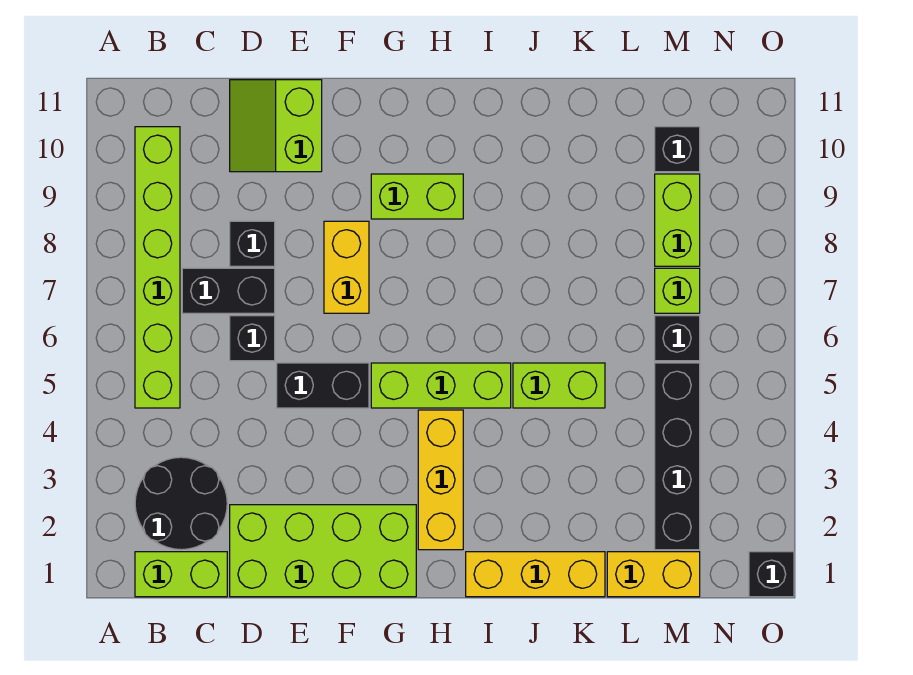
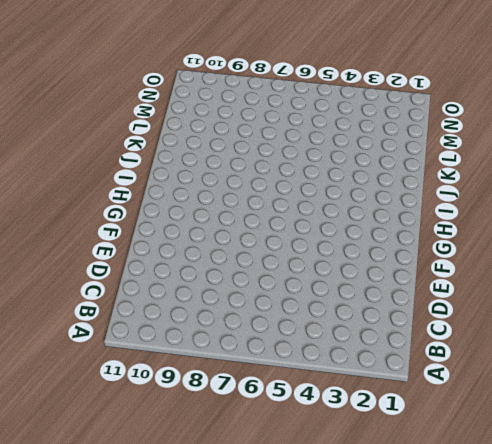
none -> lime 1x2 brick [135,552,227,597]
none -> black 2x2 round brick [135,457,227,550]
none -> lime 1x6 brick [135,127,180,408]

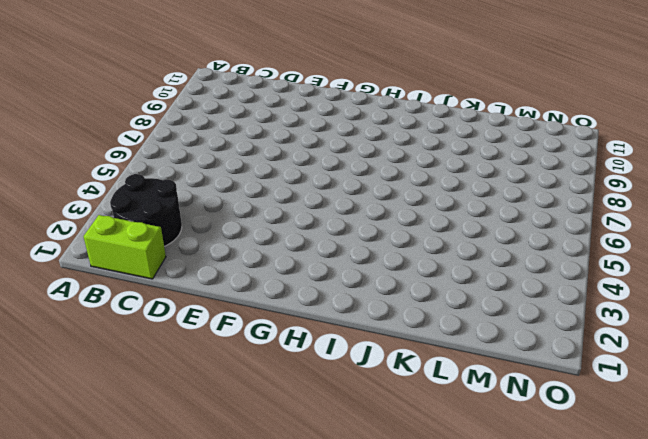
none -> lime 1x6 brick [135,127,180,408]
none -> black 1x2 brick [182,268,275,313]
none -> lime 2x4 brick [230,505,416,597]

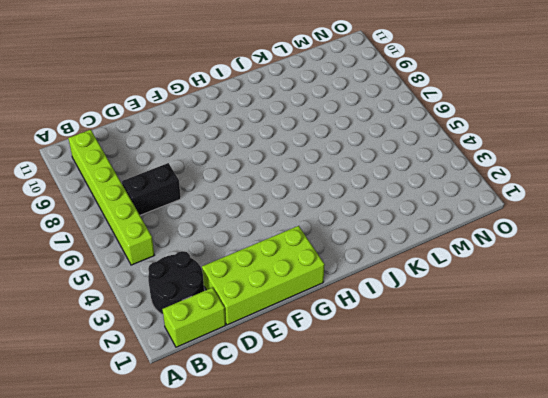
none -> black 1x1 brick [230,316,275,361]
none -> black 1x1 brick [230,221,275,266]
none -> lime 2x2 slope [230,80,322,172]

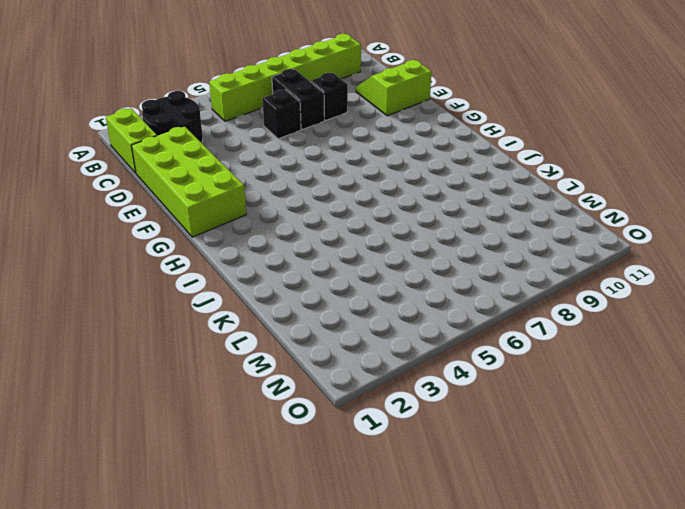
none -> black 1x2 brick [277,363,369,408]
none -> yellow 1x2 brick [324,221,369,313]
none -> lime 1x3 brick [371,363,511,408]

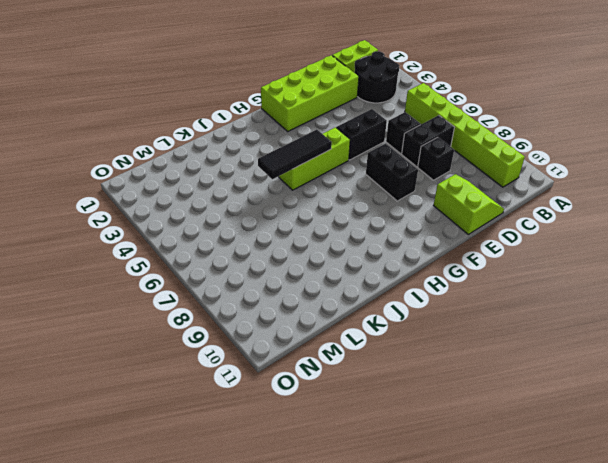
black 1x2 brick [366,144,418,201] -> yellow 1x2 brick [324,221,369,313]
black 1x3 tile [258,130,332,179] -> none
none -> lime 1x2 brick [371,174,463,219]
none -> yellow 1x3 brick [418,410,463,550]
none -> yellow 1x3 brick [466,552,605,597]

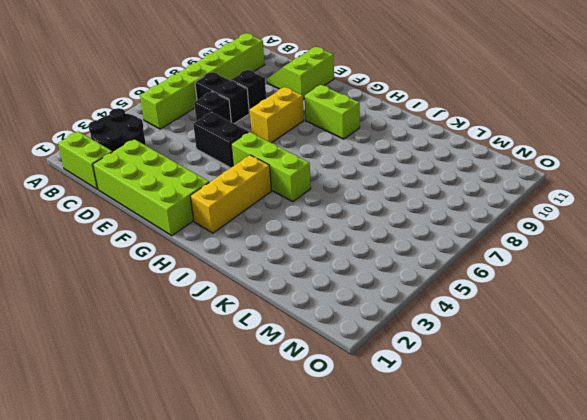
none -> yellow 1x3 brick [466,552,605,597]
none -> lime 1x2 brick [513,363,605,408]
none -> yellow 1x2 brick [607,552,700,597]

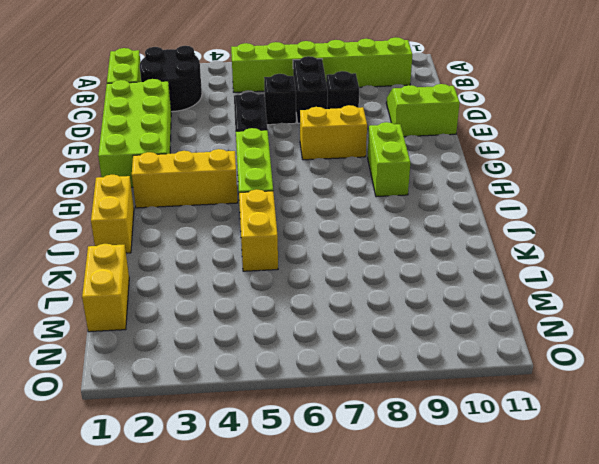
yellow 1x2 brick [91,175,134,253] -> yellow 1x3 brick [466,552,605,597]
yellow 1x2 brick [239,189,278,271] -> lime 1x2 brick [513,363,605,408]
none -> black 1x4 brick [655,363,700,550]
none -> black 1x1 brick [655,316,700,361]
none -> lime 1x1 brick [655,268,700,313]

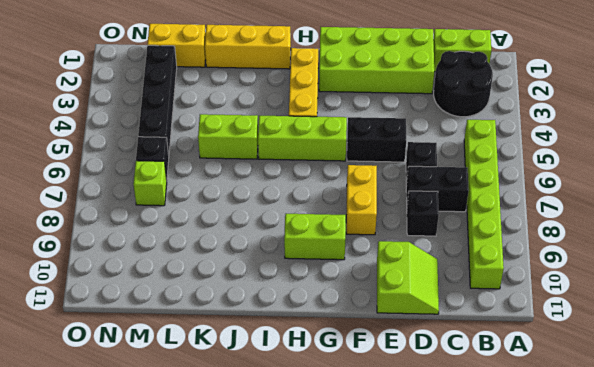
none -> lime 1x2 brick [655,174,700,266]
none -> black 1x1 brick [655,127,700,172]
none -> black 1x1 brick [749,552,794,597]

